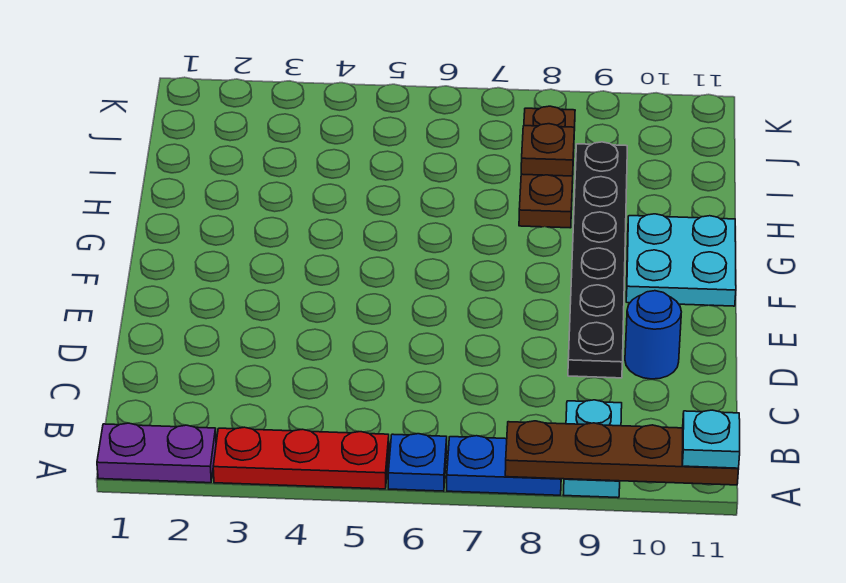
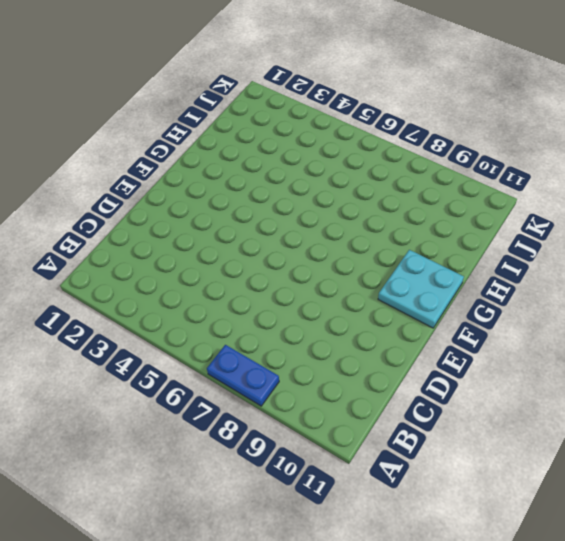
none -> purple 1x2 plate [97,423,216,483]
none -> red 1x3 plate [213,427,389,489]
none -> blue 1x1 plate [388,434,447,491]

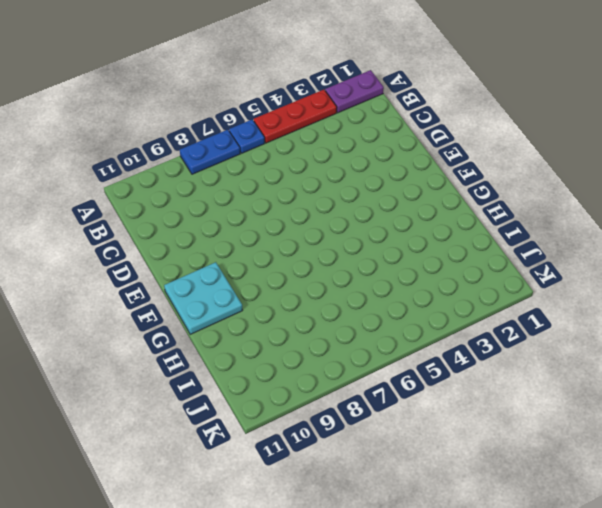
none -> cyan 1x2 plate [563,400,622,498]
none -> black 1x6 plate [568,142,627,378]
none -> blue 1x1 round brick [625,291,681,379]

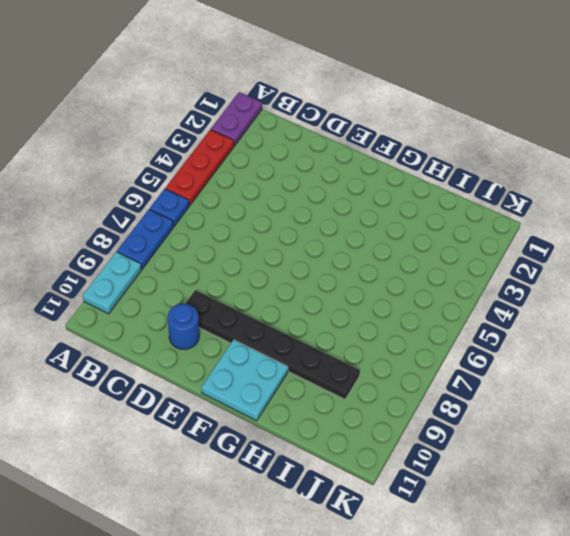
cyan 1x2 plate [83,252,142,314] -> cyan 1x2 plate turned to [563,400,622,498]
none -> brown 1x3 plate [519,106,575,228]
none -> brown 1x4 plate [505,421,739,485]
none -> brown 1x1 plate [521,124,574,176]

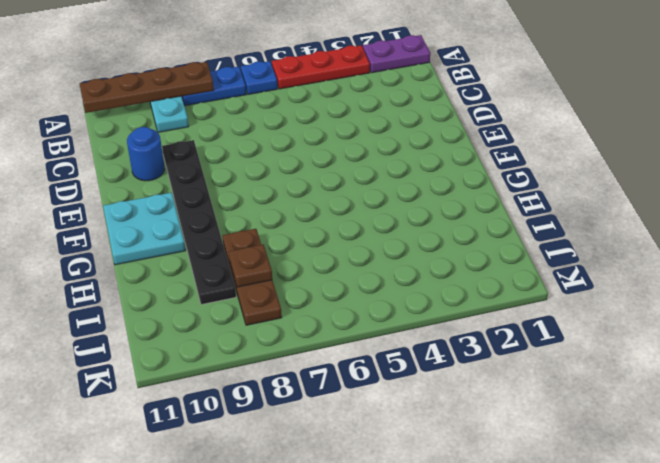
none -> cyan 1x1 plate [682,410,740,468]

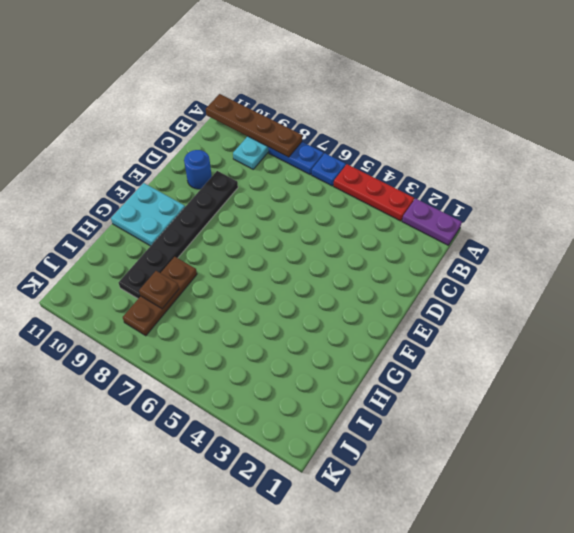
none -> cyan 1x1 plate [682,410,740,468]

